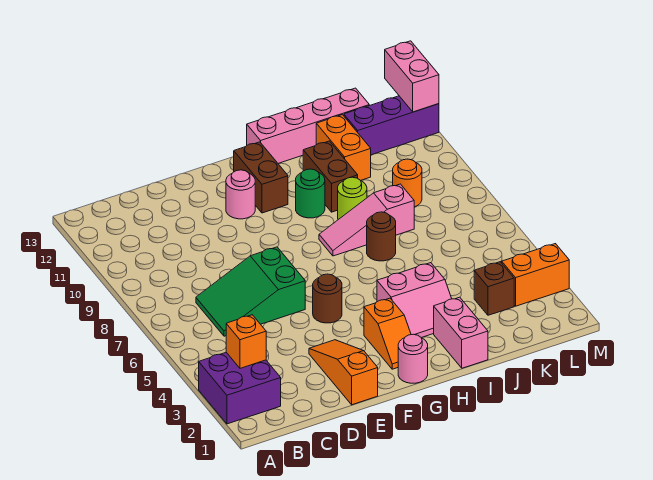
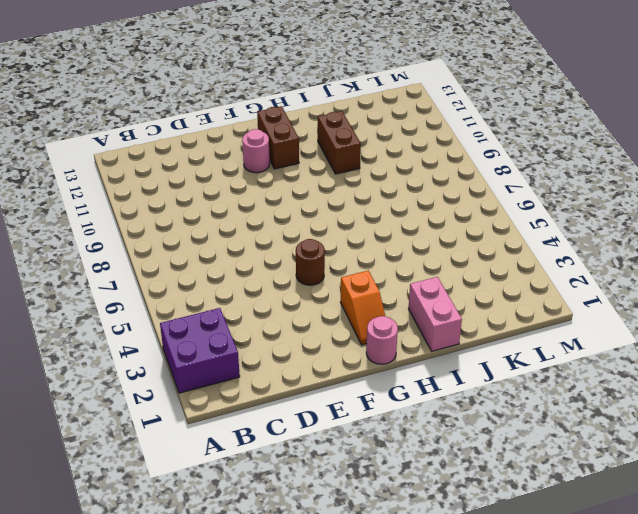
none -> green 2x3 slope [196,247,305,336]
none -> orange 1x3 slope [309,340,378,405]
none -> pink 2x2 slope [377,263,452,338]

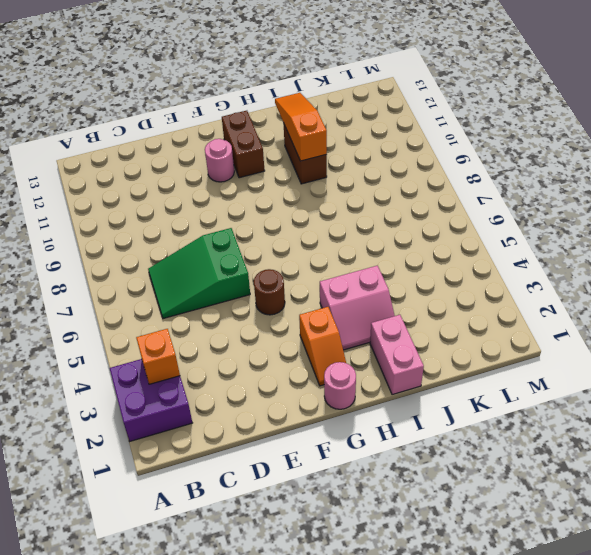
orange 1x3 slope [275,93,327,161] -> orange 1x3 slope moved to [309,340,378,405]
none -> pink 1x3 slope [319,184,414,256]
none -> green 1x1 round brick [296,169,325,218]
none -> pink 1x4 brick [247,88,369,164]

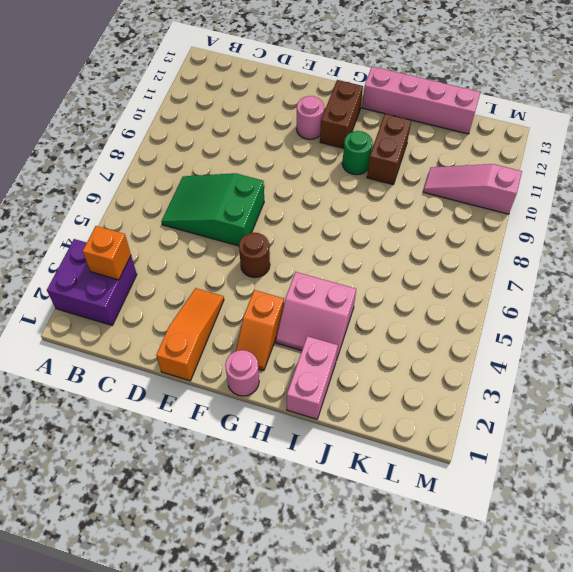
pink 1x3 slope [423,164,522,214] -> pink 1x3 slope moved to [319,184,414,256]
none -> brown 1x1 round brick [367,212,396,261]
none -> lime 1x1 round brick [338,177,367,220]
none -> orange 1x2 brick [316,115,371,181]

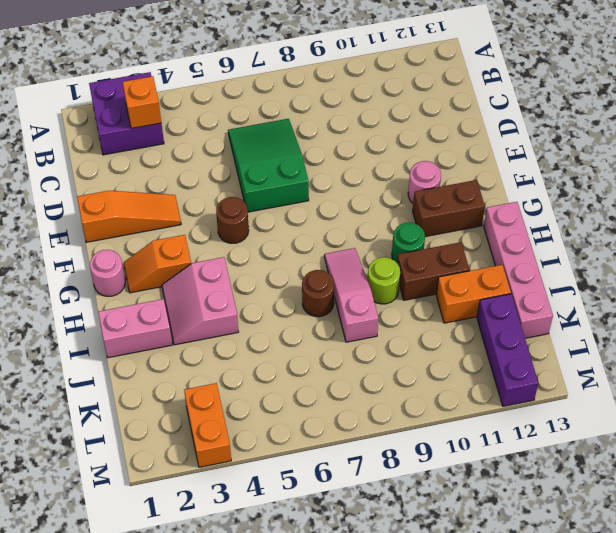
none -> brown 1x1 brick [474,262,514,315]
none -> orange 1x1 round brick [393,159,422,207]
none -> pink 1x2 brick [385,41,439,112]

